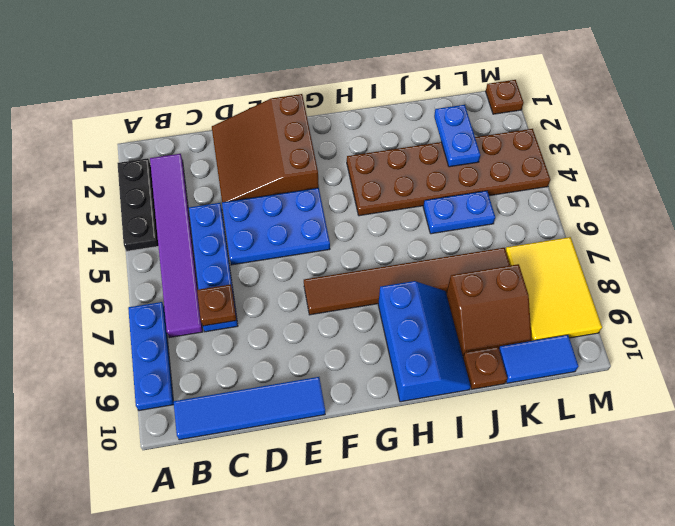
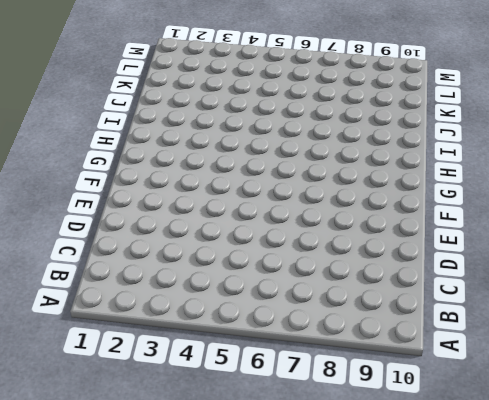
none -> black 1x3 plate [117,158,158,251]
none -> blue 1x3 plate [128,302,174,411]
none -> purple 1x6 tile [150,154,203,338]

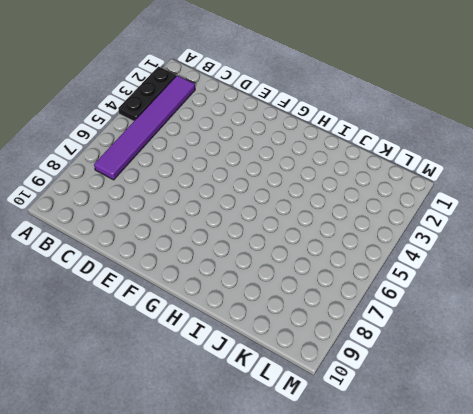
none -> blue 1x3 plate [128,302,174,411]
none -> blue 1x4 tile [173,377,325,440]
none -> blue 1x4 plate [189,203,238,332]

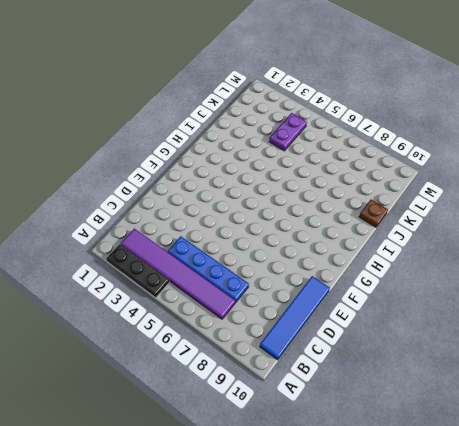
purple 1x2 plate [269,113,307,151] -> brown 2x6 plate [347,129,550,216]
none -> blue 1x3 plate [128,302,174,411]
none -> brown 3x3 slope [212,94,319,202]
none -> blue 2x3 plate [222,188,330,265]

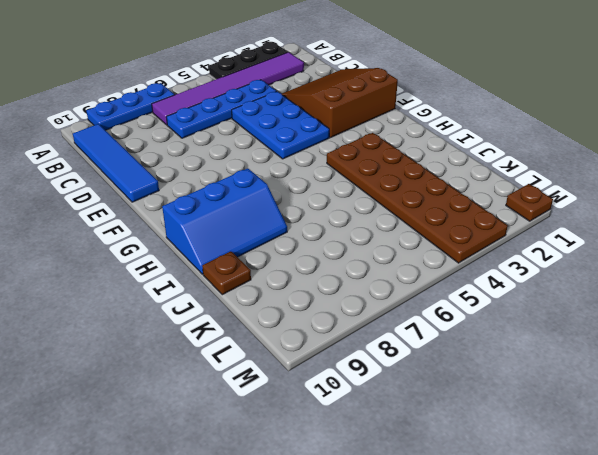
none -> brown 1x6 tile [304,248,510,315]
none -> blue 1x2 plate [423,191,495,234]
none -> brown 2x2 slope [446,264,532,356]

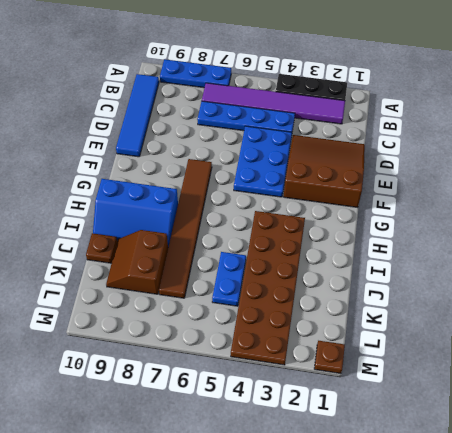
none -> blue 1x2 tile [499,335,578,383]
none -> yellow 2x3 tile [505,237,602,341]
none -> brown 1x1 plate [197,284,237,326]

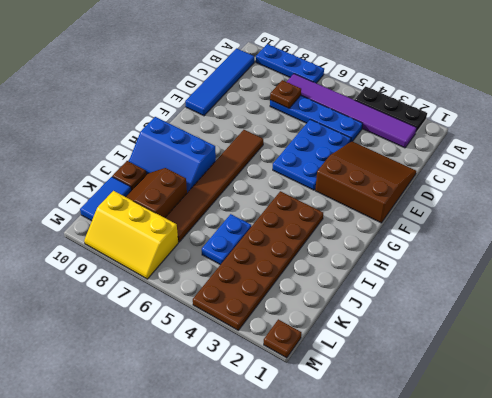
yellow 2x3 slope [84,191,178,279] -> yellow 2x3 tile [505,237,602,341]
none -> blue 1x2 plate [434,105,480,167]

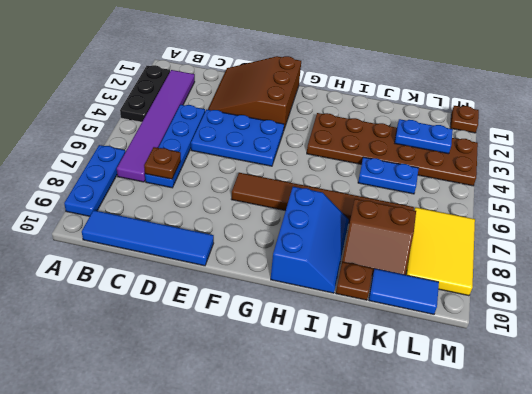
blue 1x2 plate [395,119,453,154] -> blue 1x2 plate turned to [434,105,480,167]

